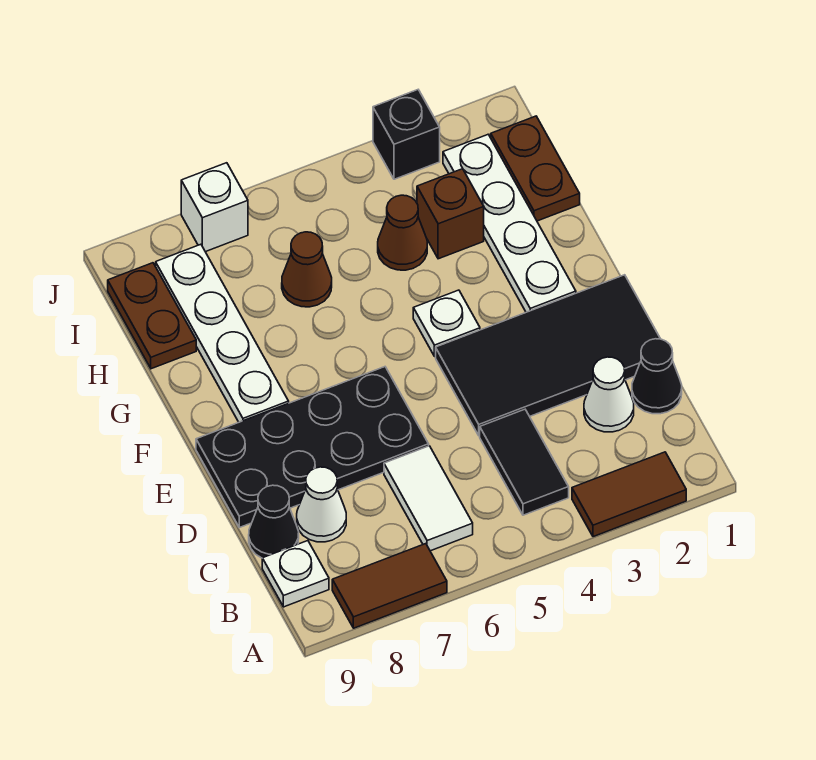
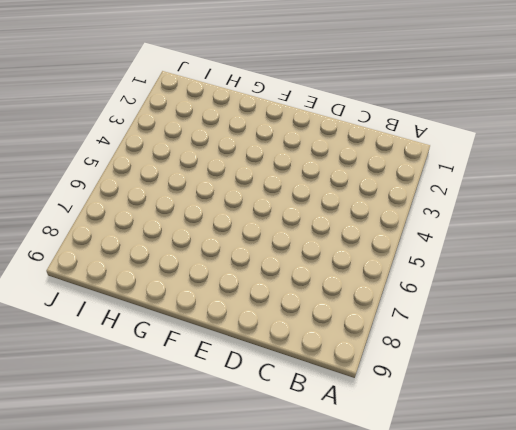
none -> brown 1x2 tile [572,452,686,537]
none -> brown 1x2 tile [332,544,447,628]
none -> black 1x2 tile [480,409,569,515]

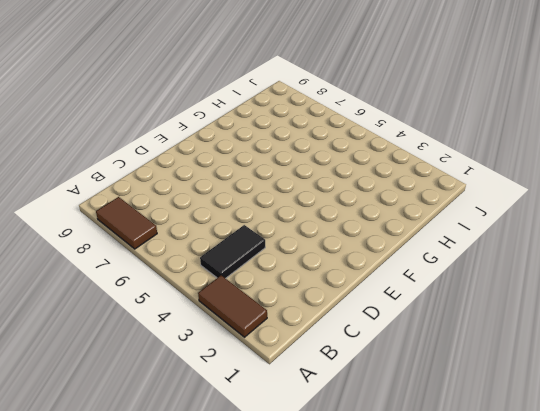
none -> white 1x2 tile [384,446,473,551]
none -> white 1x1 plate [262,541,329,607]
none -> black 1x1 cone [632,339,682,414]

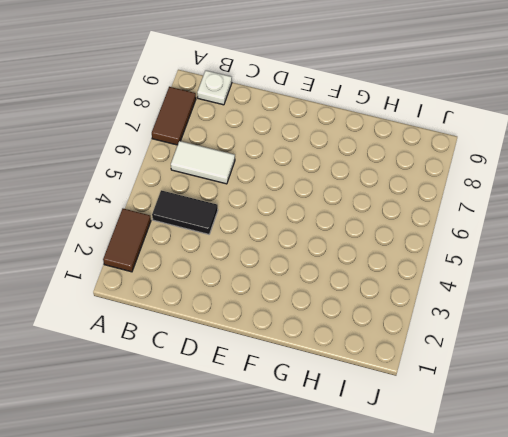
none -> black 1x1 cone [632,339,682,414]
none -> white 1x1 cone [584,357,634,432]
none -> white 1x1 cone [297,467,346,542]

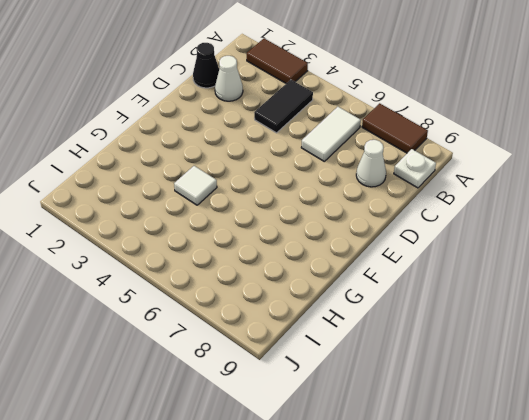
white 1x1 tile [174,166,217,205] -> none
none -> black 1x1 cone [249,485,299,558]
none -> black 2x4 tile [436,275,660,436]
none -> black 2x4 plate [196,367,429,527]

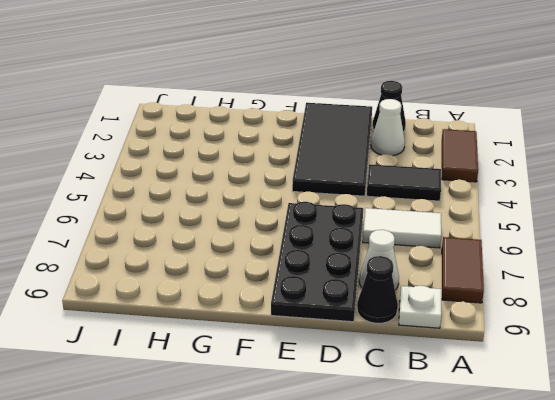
none -> white 1x4 plate [443,135,576,312]
none -> white 1x1 plate [413,290,480,356]
none -> white 1x4 plate [156,244,289,422]

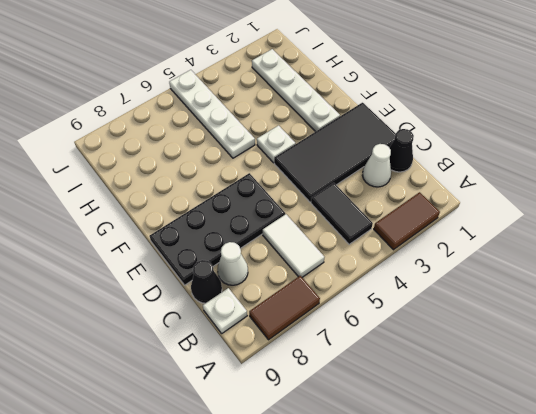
white 1x4 plate [169,70,255,158] -> white 1x4 plate moved to [156,244,289,422]
none -> brown 1x2 plate [491,116,580,221]
none -> brown 1x1 brick [417,169,484,259]
none -> brown 1x1 cone [378,195,427,270]

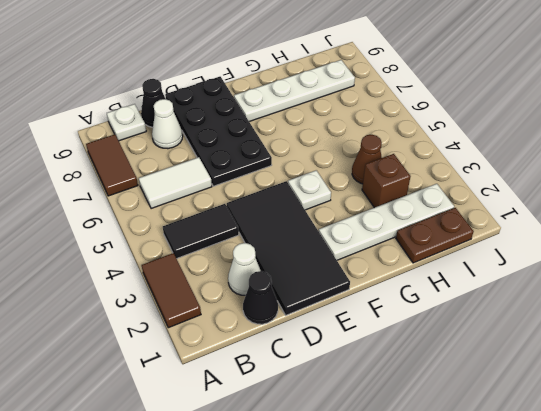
none -> brown 1x1 cone [282,232,332,307]
none -> brown 1x2 plate [108,263,196,369]
none -> black 1x1 brick [373,90,440,179]

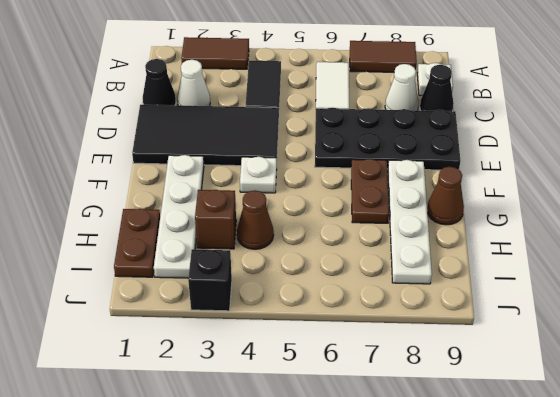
brown 1x2 plate [351,159,389,223] -> brown 1x2 plate moved to [108,263,196,369]
brown 1x1 cone [427,167,464,225] -> brown 1x1 cone moved to [282,232,332,307]
none -> white 1x1 brick [181,163,248,252]

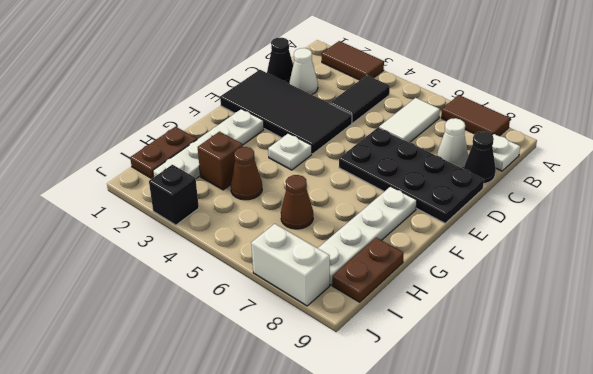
white 1x2 brick [251,224,330,306] -> white 1x1 brick [181,163,248,252]

